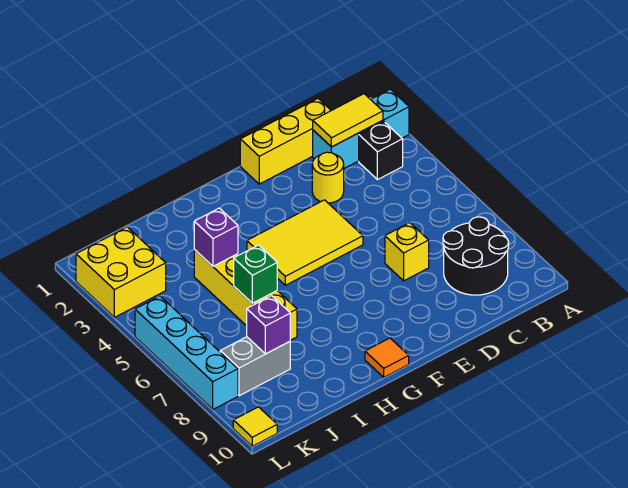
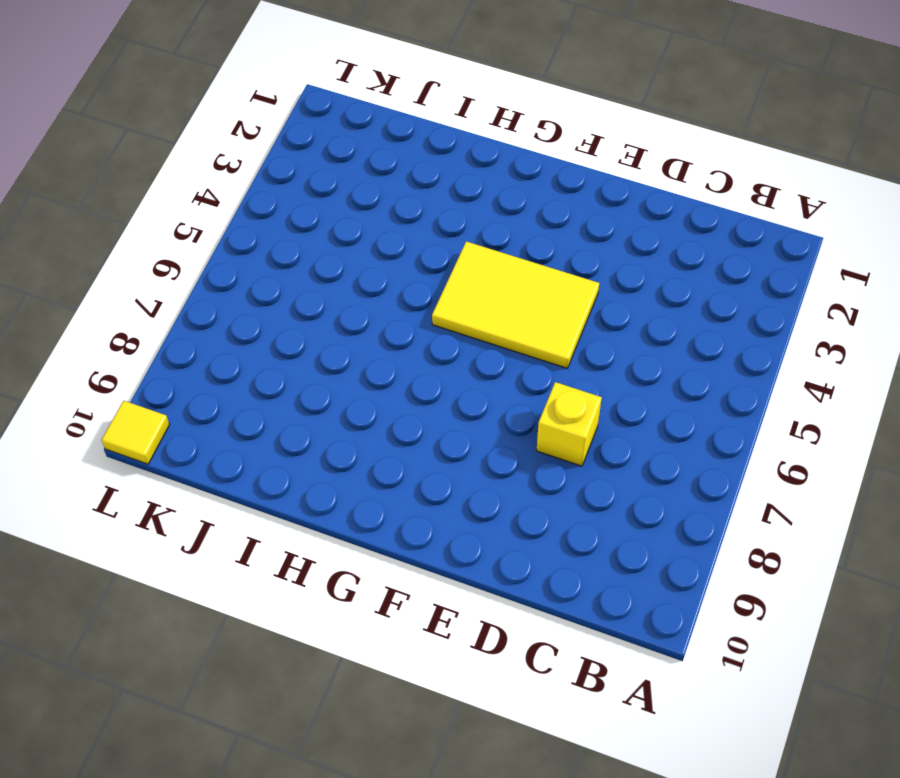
none -> cyan 1x3 brick [313,89,409,168]
none -> black 1x1 brick [359,121,403,180]
none -> black 2x2 round brick [443,217,509,295]

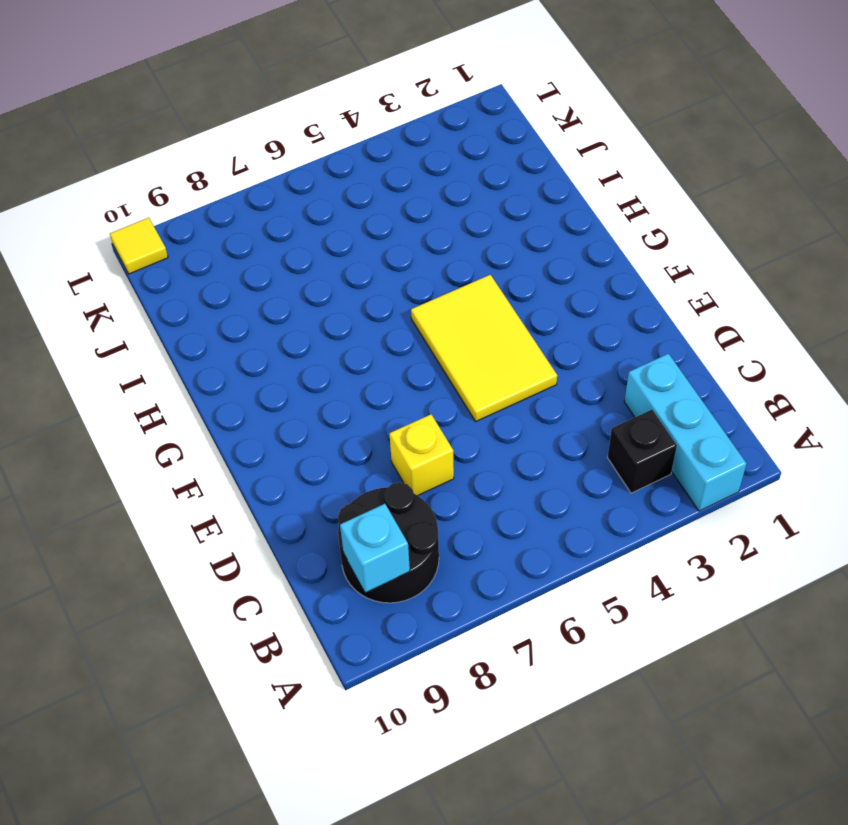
cyan 1x1 brick [340,504,410,592] -> none
none -> yellow 1x3 brick [240,99,331,184]
none -> yellow 1x1 round brick [312,152,344,203]
none -> orange 1x1 tile [365,338,409,377]

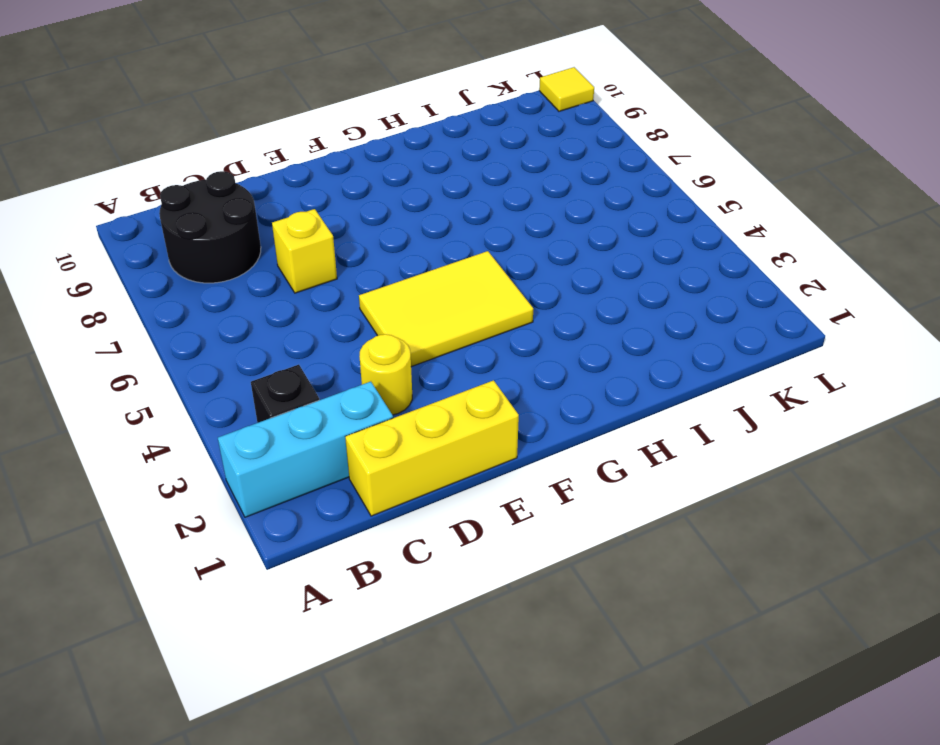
none -> orange 1x1 tile [365,338,409,377]
none -> yellow 1x4 brick [194,250,297,340]
none -> grey 1x2 brick [220,337,290,396]

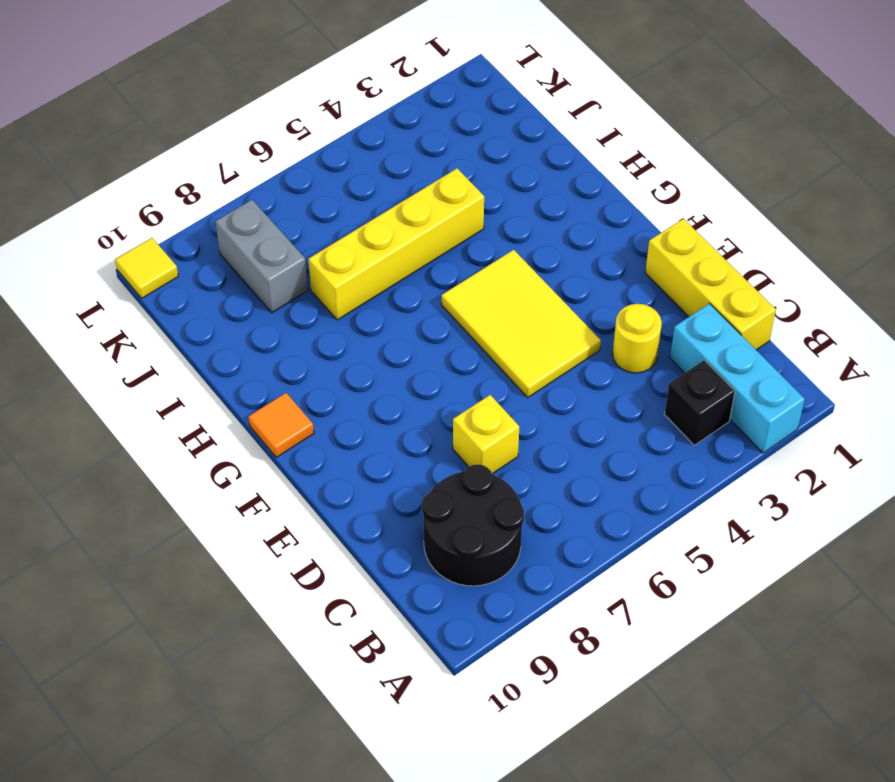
none -> yellow 2x2 brick [76,227,166,317]
none -> cyan 1x4 brick [135,296,238,409]
none -> yellow 1x2 tile [313,94,383,147]

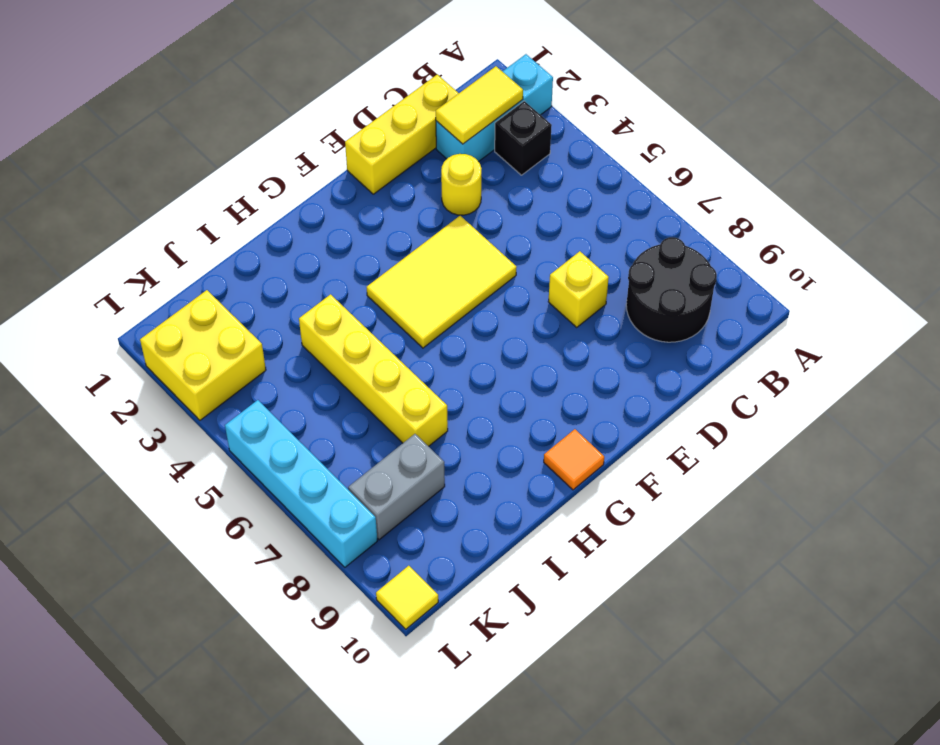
none -> purple 1x1 brick [194,208,238,266]
none -> green 1x1 brick [234,245,277,303]
none -> purple 1x1 brick [247,296,290,354]

